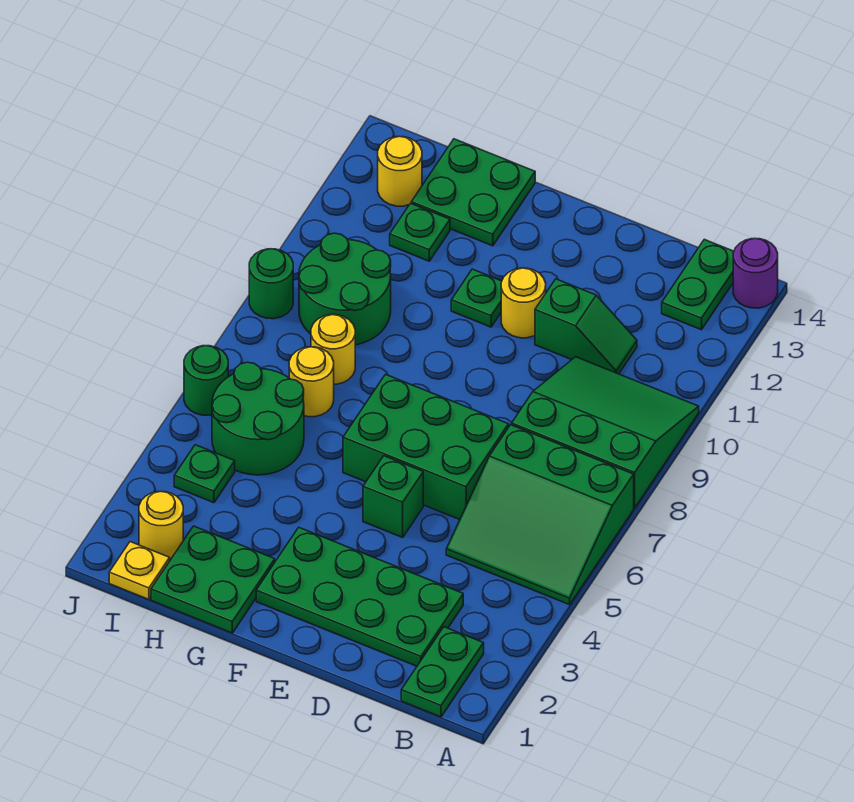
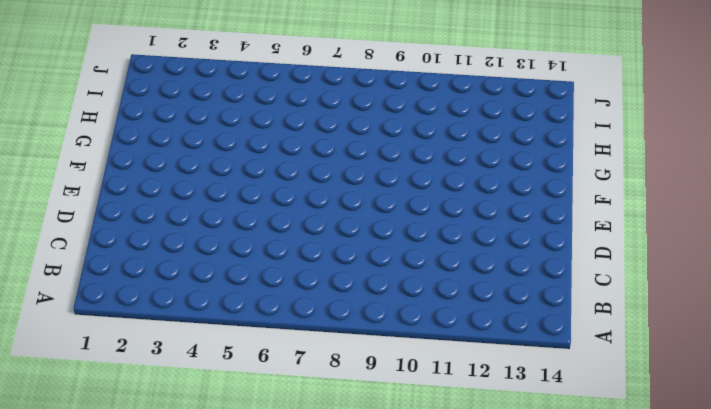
none -> green 3x3 slope [446,425,634,605]
none -> green 3x3 slope [512,357,699,508]
none -> purple 1x1 round brick [733,238,778,308]

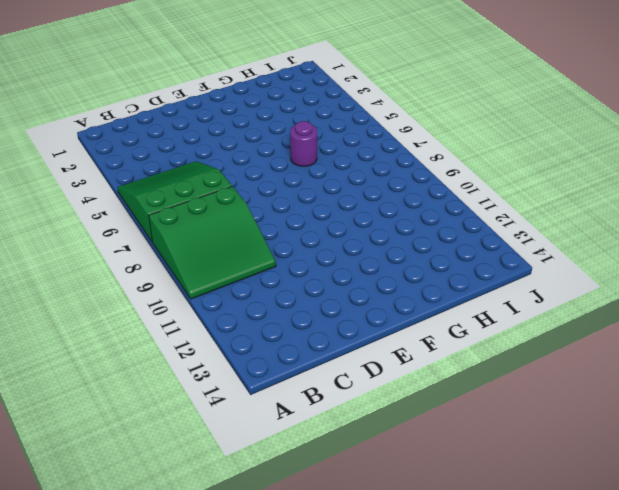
purple 1x1 round brick [290,121,317,166] -> purple 1x1 round brick moved to [733,238,778,308]
none -> green 1x2 plate [401,627,484,717]
none -> green 1x2 plate [662,239,734,330]
none -> green 2x4 plate [256,527,463,666]

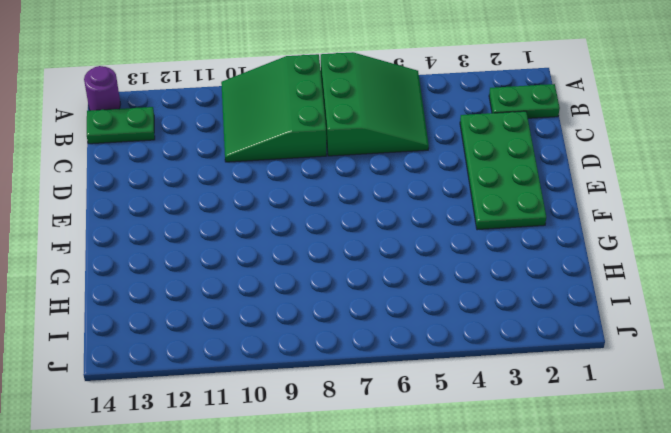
none -> green 1x2 slope [535,279,637,374]
none -> green 2x3 brick [343,374,509,520]
none -> green 1x1 brick [363,456,423,537]

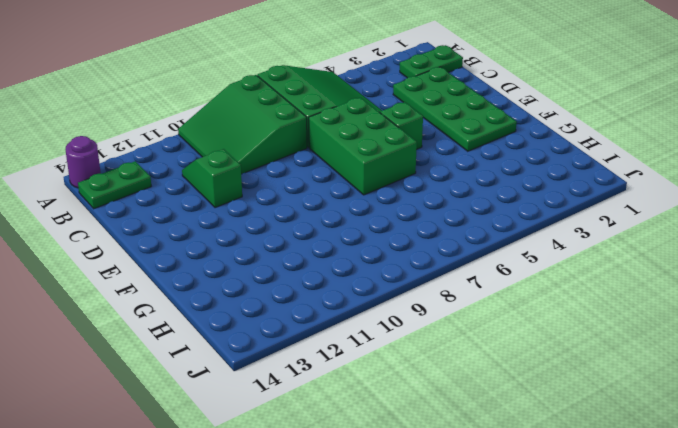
none -> yellow 1x1 round brick [501,268,546,338]
none -> green 1x1 plate [451,269,502,327]
none -> green 2x2 plate [151,526,275,633]

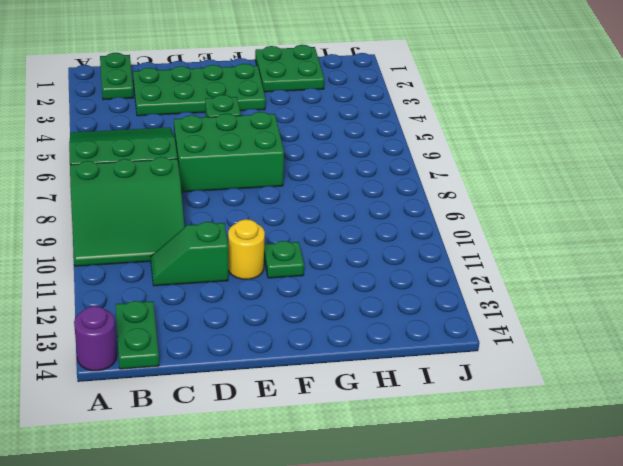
none -> green 2x2 plate [411,139,535,246]
none -> green 2x2 round brick [212,362,304,475]
none -> yellow 1x1 round brick [289,347,334,417]

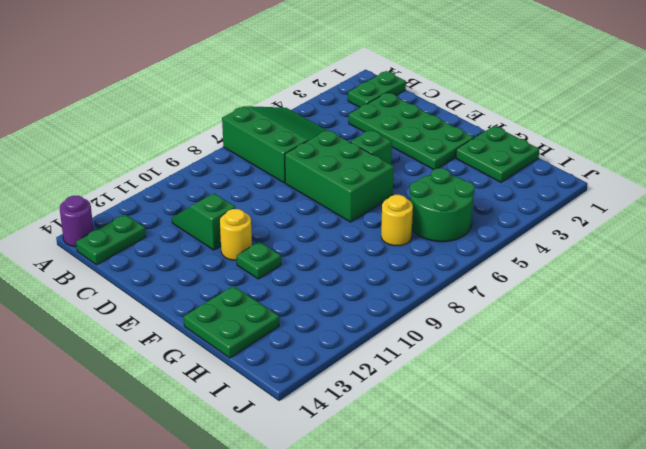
none -> green 3x3 slope [512,357,699,508]
none -> yellow 1x1 round brick [311,315,355,384]
none -> green 2x2 round brick [299,233,391,345]

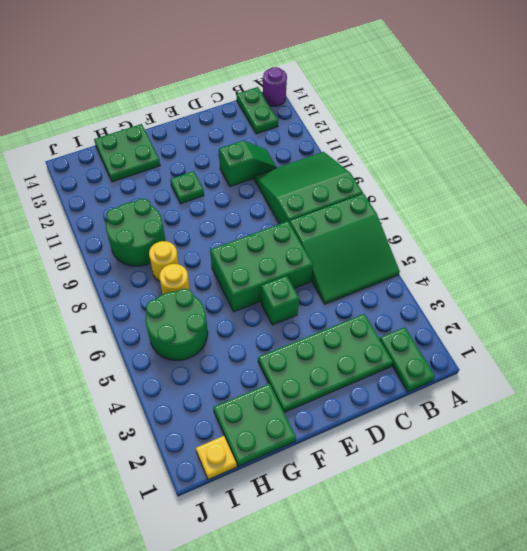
none -> yellow 1x1 round brick [501,268,546,338]
none -> green 1x1 plate [390,203,450,261]
none -> yellow 1x1 round brick [139,491,183,560]

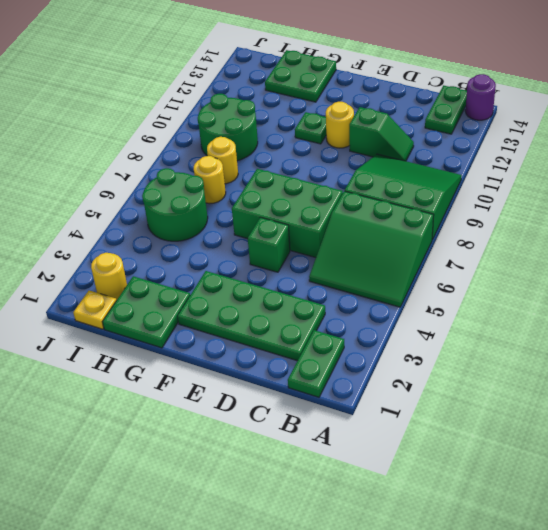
none -> green 1x1 plate [390,203,450,261]
none -> green 1x1 plate [174,445,235,503]
none -> yellow 1x1 round brick [378,136,422,206]

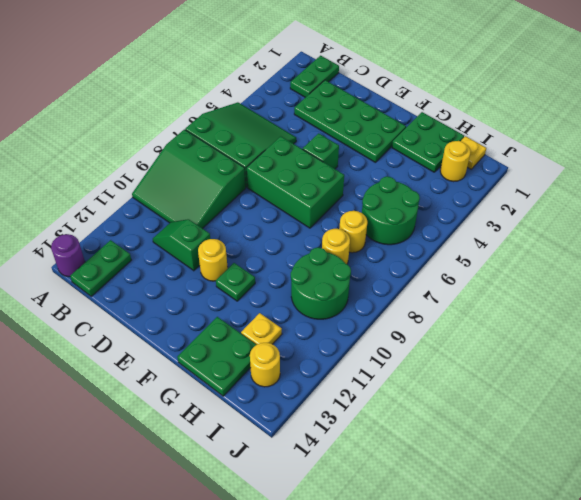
yellow 1x1 plate [241,313,282,345] -> green 1x1 plate [390,203,450,261]
none -> green 1x1 plate [174,445,235,503]
none -> green 1x1 round brick [184,346,228,415]
none -> green 1x1 round brick [249,249,293,319]

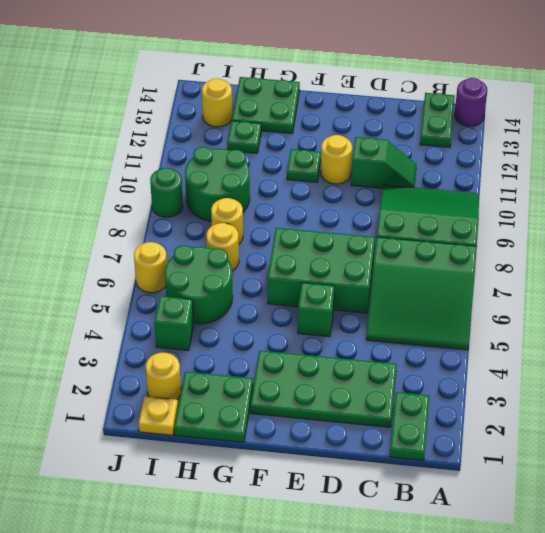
green 1x1 brick [154,296,194,351] -> green 1x1 plate [174,445,235,503]
yellow 1x1 round brick [134,242,167,293] -> green 1x1 round brick [184,346,228,415]

